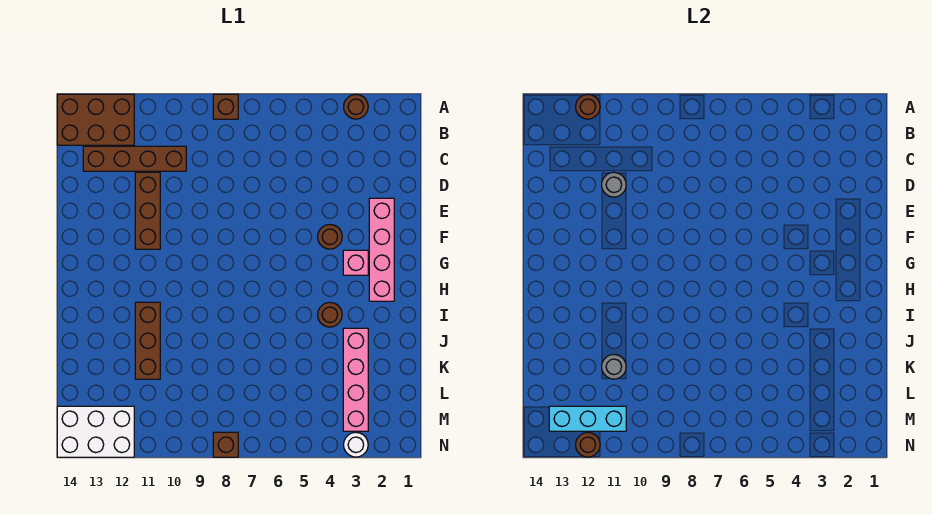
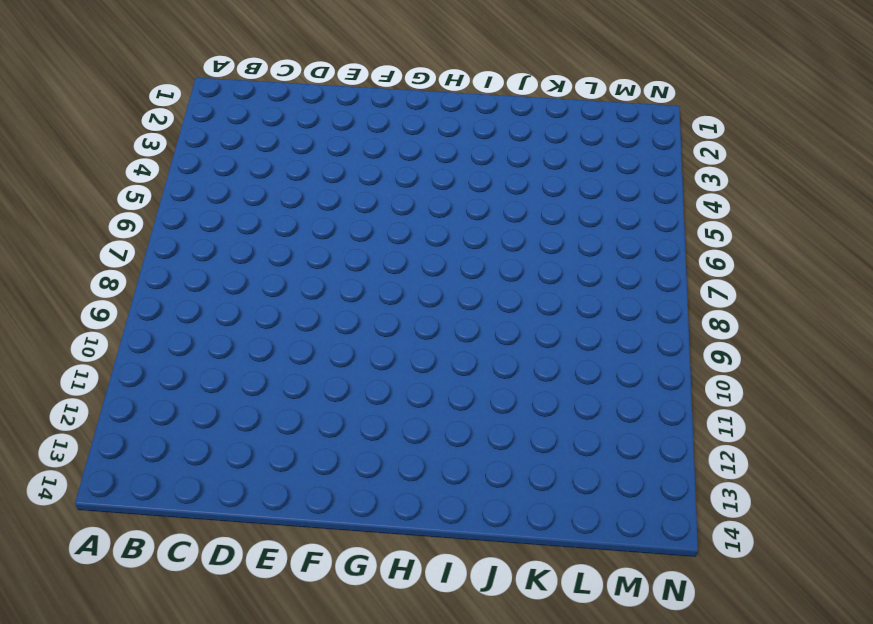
none -> brown 1x1 round brick [344,94,368,119]
none -> brown 1x1 brick [213,94,238,119]
none -> brown 2x3 brick [57,94,134,145]

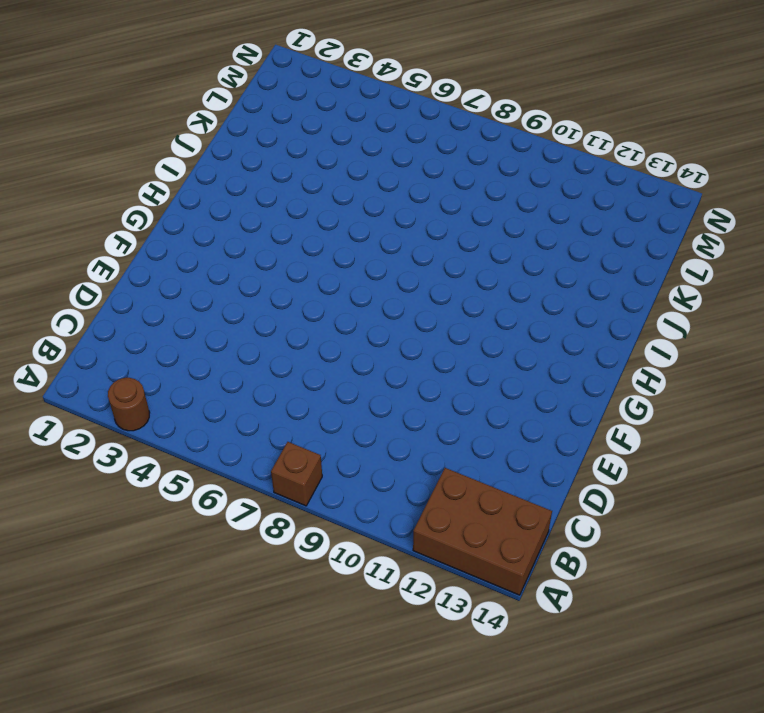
none -> brown 1x4 brick [83,146,186,171]
none -> brown 1x3 brick [135,172,160,249]
none -> pink 1x4 brick [369,198,394,301]

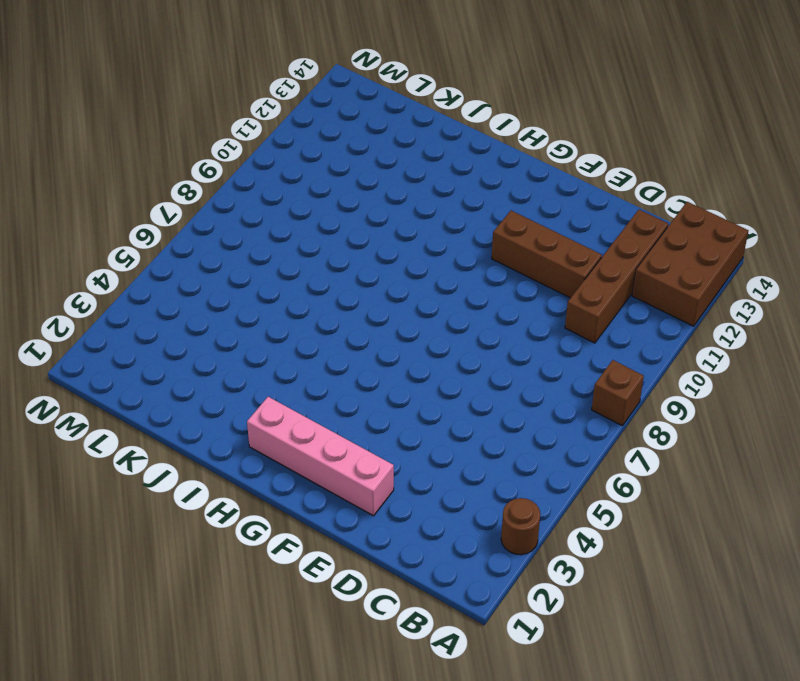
none -> brown 1x1 round brick [318,224,342,249]
none -> pink 1x1 brick [343,250,368,275]
none -> brown 1x1 round brick [318,302,342,327]

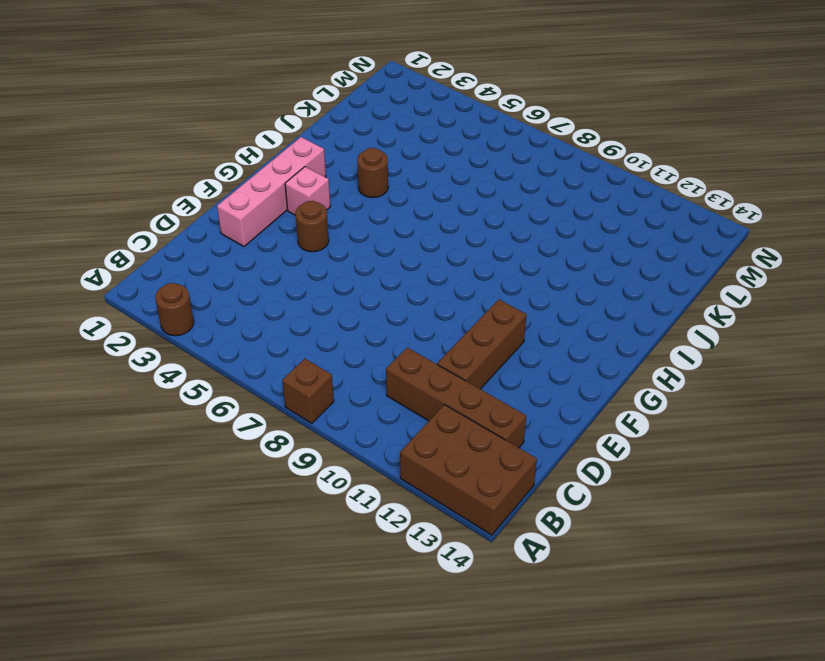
none -> brown 1x3 brick [135,302,160,379]
none -> pink 1x4 brick [343,328,368,431]
none -> white 2x3 brick [57,406,134,457]

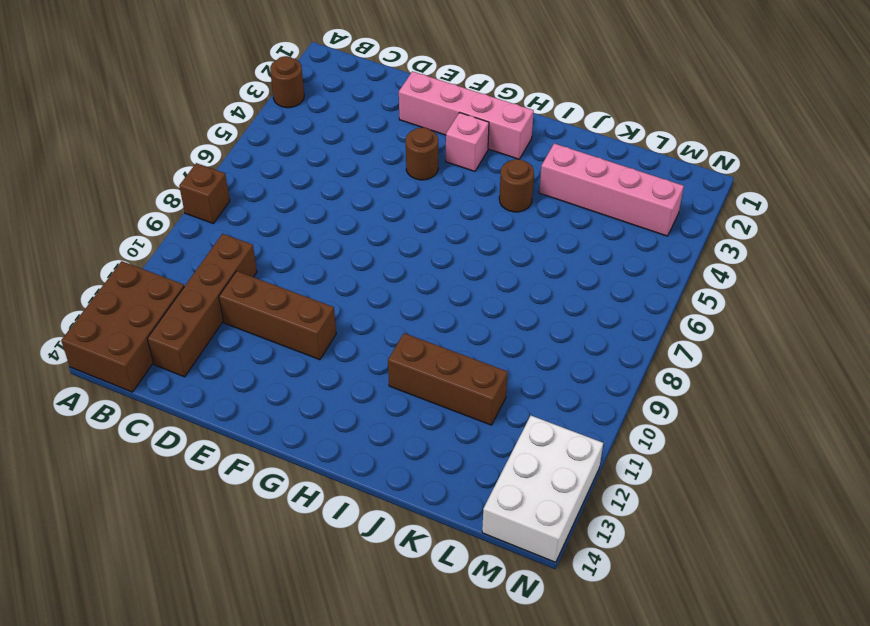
none -> white 1x1 round brick [344,432,368,457]
none -> brown 1x1 brick [213,432,238,457]
none -> brown 1x1 round brick [576,94,600,119]

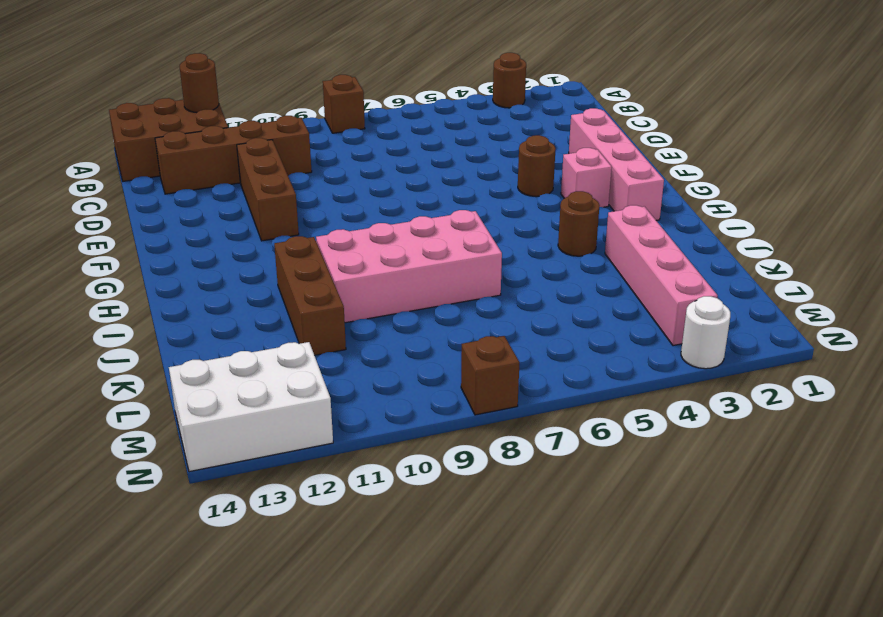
pink 2x4 brick [316,210,502,323] -> none
none -> grey 1x1 round brick [602,172,626,197]
none -> grey 1x1 round brick [602,354,626,379]
none -> cyan 1x3 brick [549,406,626,431]

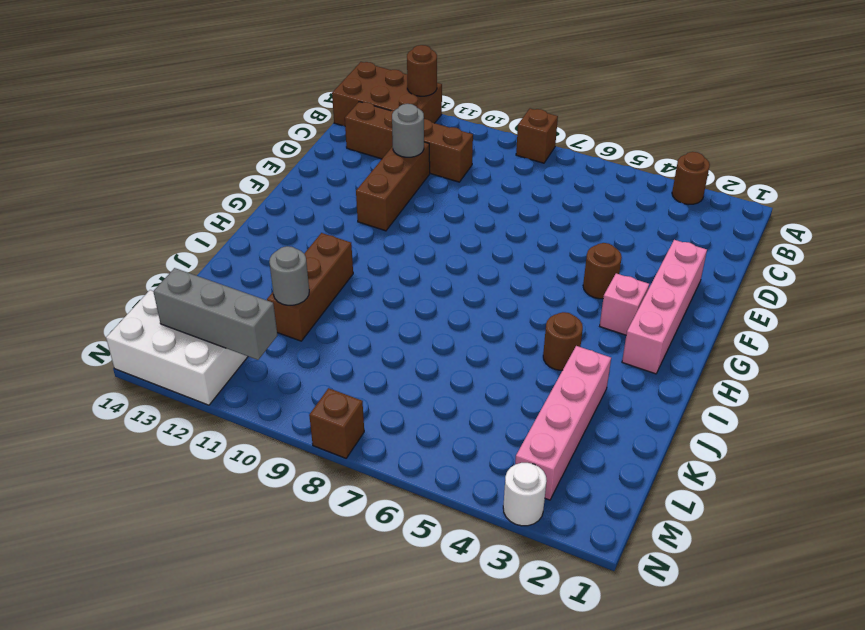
grey 1x3 brick [153,268,278,360] -> cyan 1x3 brick [549,406,626,431]
none -> brown 1x1 round brick [576,432,600,457]

